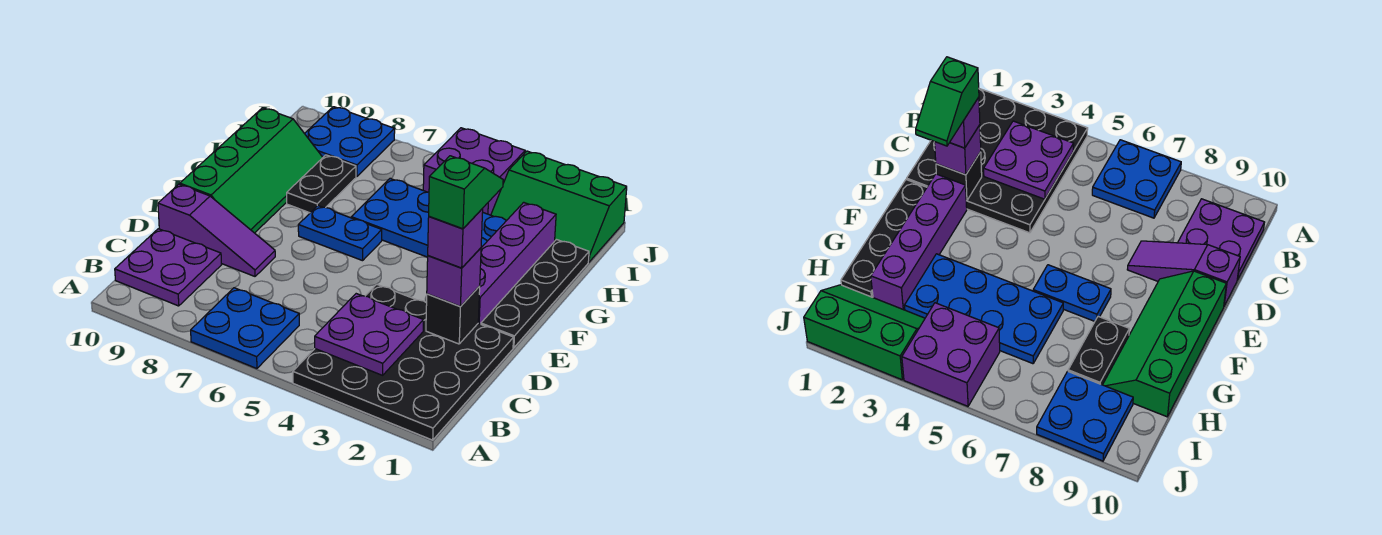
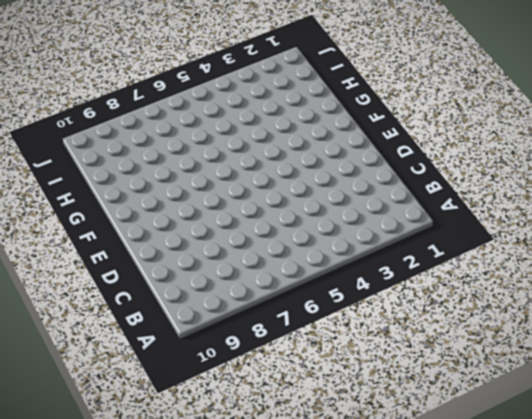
none -> black 4x4 plate [293,284,514,440]
none -> blue 2x2 plate [191,288,299,369]
none -> purple 2x2 plate [115,229,222,306]

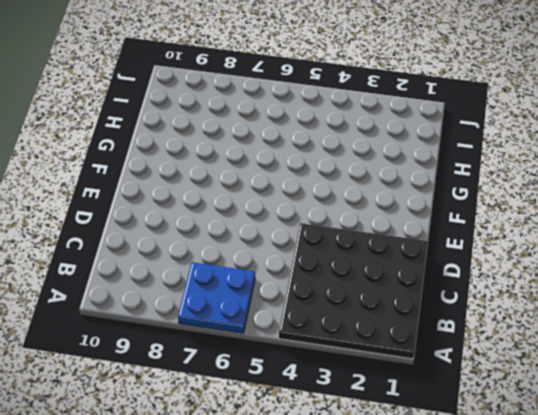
none -> purple 2x2 plate [115,229,222,306]
none -> purple 1x3 slope [158,184,275,276]
none -> black 1x4 plate [481,240,589,348]

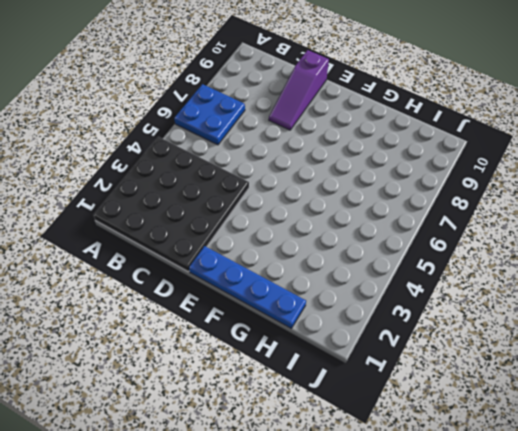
blue 1x4 plate [189,246,306,328] -> black 1x4 plate [481,240,589,348]
none -> purple 2x2 plate [115,229,222,306]
none -> purple 1x4 brick [478,202,556,324]
none -> green 2x4 slope [180,108,323,233]

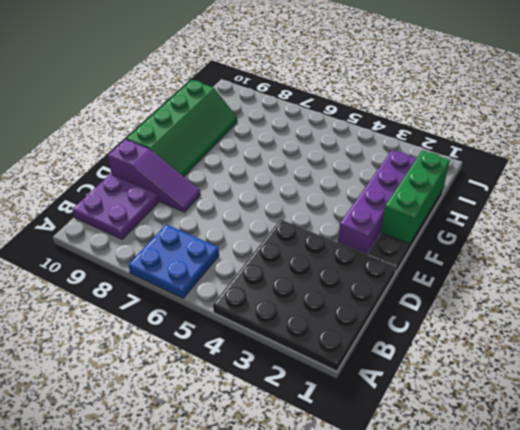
green 1x3 brick [381,151,450,244] -> none
none -> blue 1x2 plate [298,206,382,261]
none -> blue 2x4 plate [351,178,506,257]
none -> black 1x2 plate [287,155,356,213]

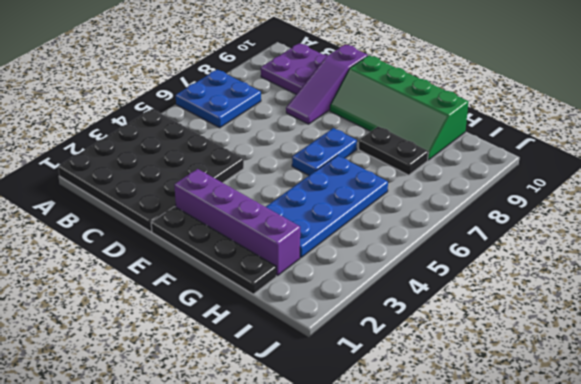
none -> green 2x3 slope [491,151,627,262]
none -> purple 2x2 brick [423,128,525,215]
none -> blue 2x2 plate [305,107,395,176]

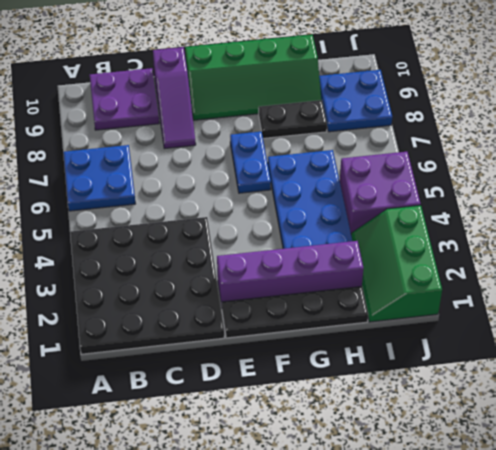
none -> purple 2x2 plate [315,294,424,375]
none -> black 1x1 brick [426,286,480,344]
none -> purple 1x1 brick [427,248,481,306]

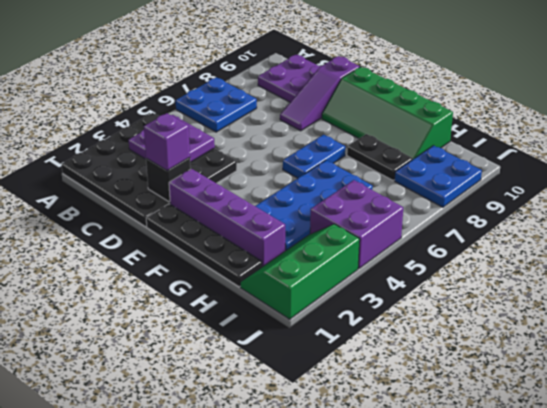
none -> purple 1x1 brick [428,209,483,268]
none -> green 1x2 slope [429,156,503,229]

